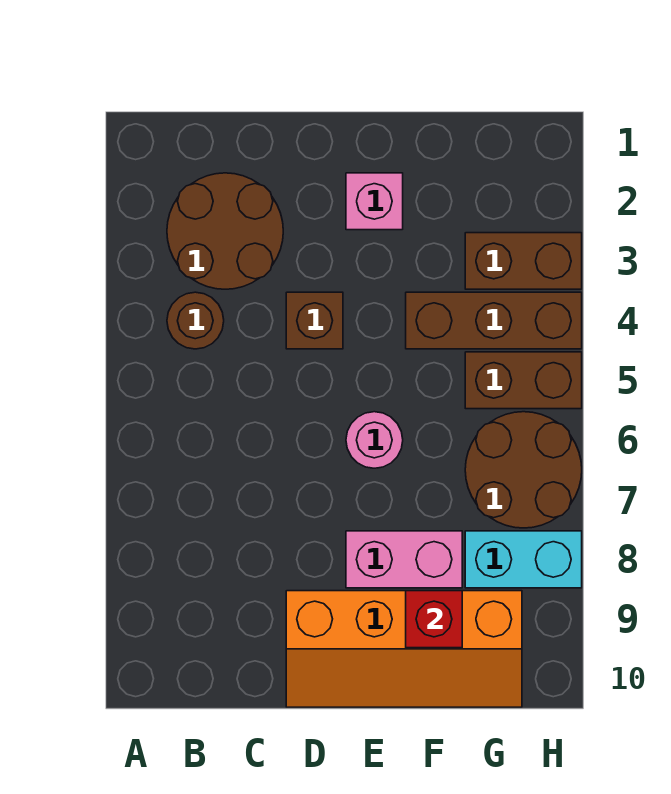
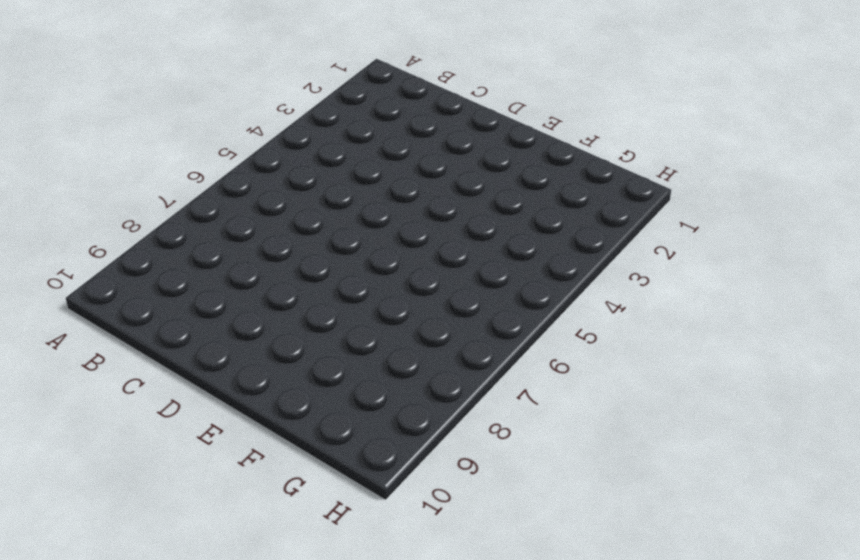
none -> brown 2x2 round brick [167,173,283,289]
none -> brown 1x1 round brick [167,292,224,349]
none -> brown 1x1 brick [286,292,343,349]

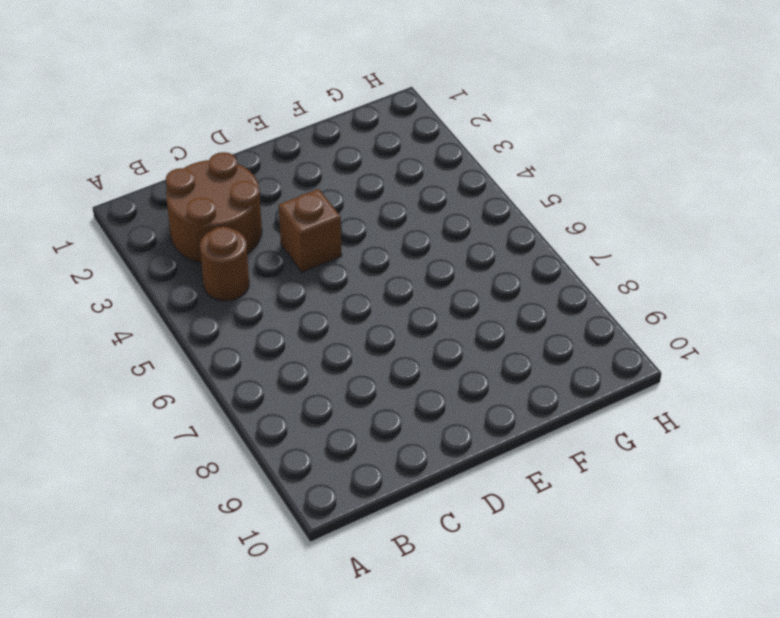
none -> orange 2x4 slope [286,591,522,707]
none -> pink 1x1 brick [346,173,403,230]
none -> pink 1x1 round brick [346,412,403,468]

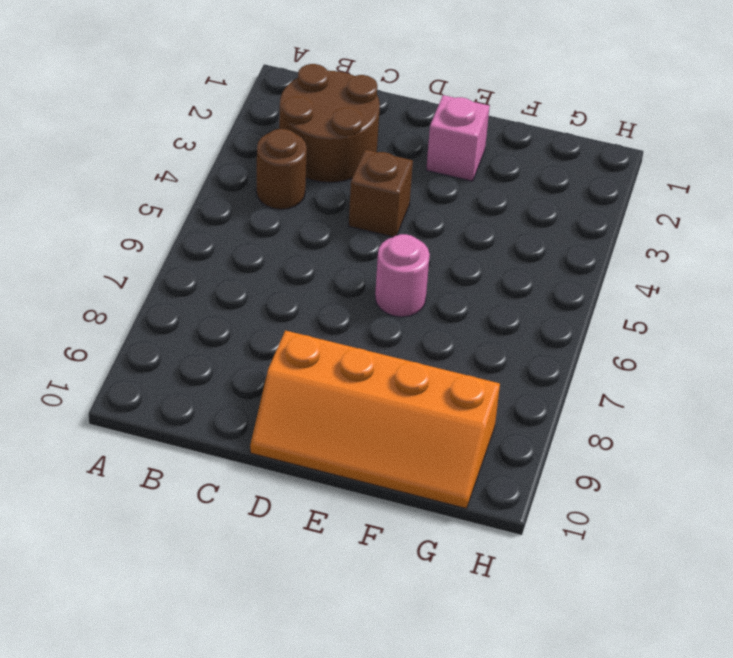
none -> pink 1x2 brick [346,531,462,588]
none -> brown 1x3 brick [406,292,582,349]
none -> brown 1x2 brick [465,233,582,289]

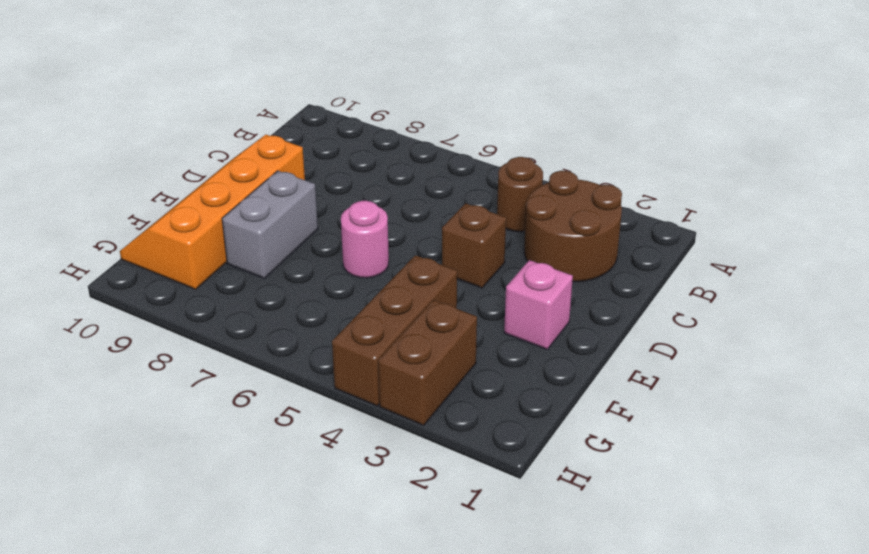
grey 1x2 brick [222,171,318,279] -> pink 1x2 brick [346,531,462,588]
none -> brown 1x2 brick [465,352,582,409]
none -> brown 2x2 round brick [465,412,582,528]
none -> cyan 1x2 brick [465,531,582,588]

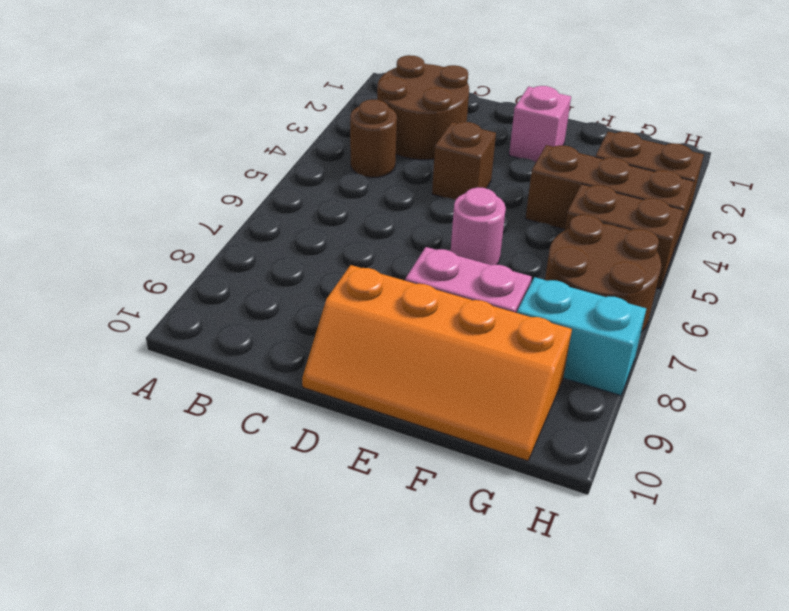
none -> red 1x1 brick [406,591,462,648]

